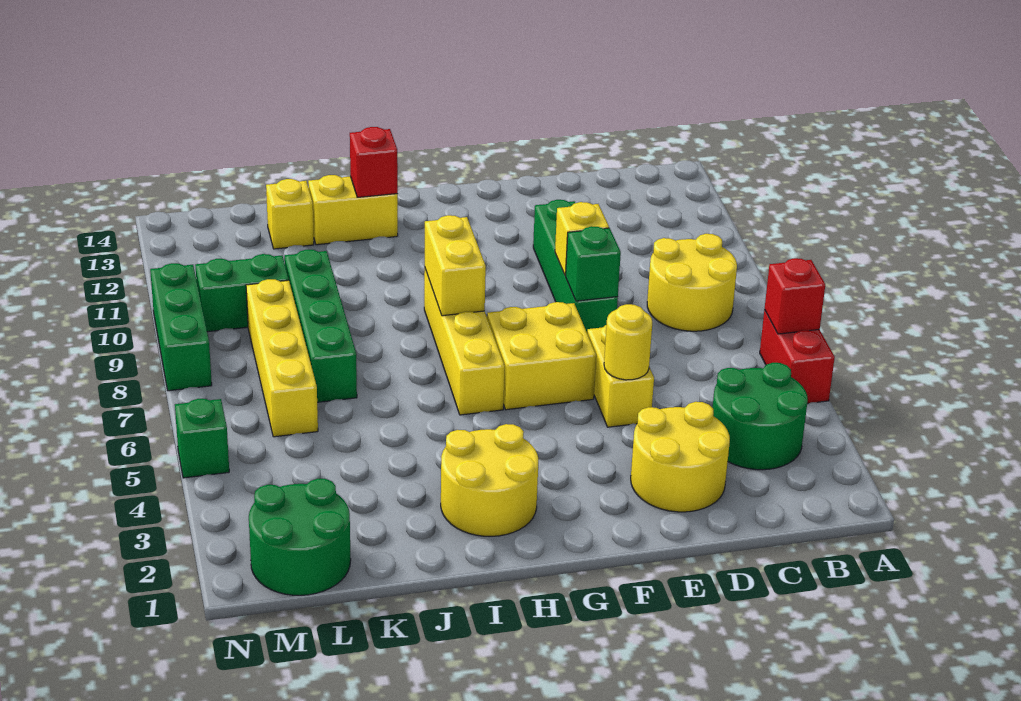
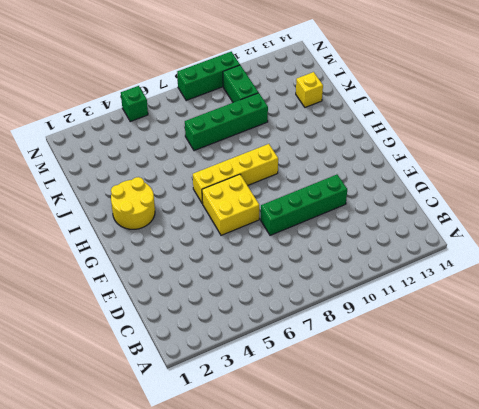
none -> red 1x2 brick [760,310,835,403]
none -> green 2x2 round brick [713,363,808,470]
none -> yellow 2x2 round brick [647,234,737,331]

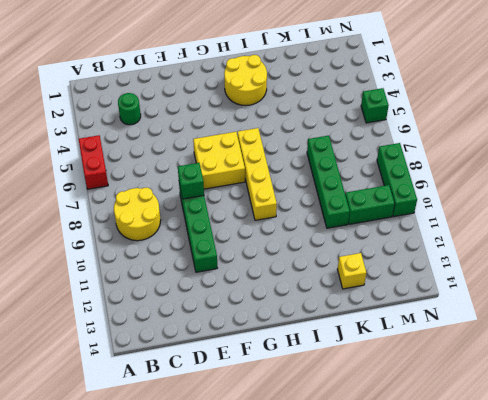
green 1x1 round brick [118,93,141,125] -> green 2x2 round brick [713,363,808,470]
none -> yellow 2x2 round brick [631,402,730,512]
none -> yellow 1x2 brick [587,325,654,427]
none -> yellow 1x2 brick [308,175,398,245]

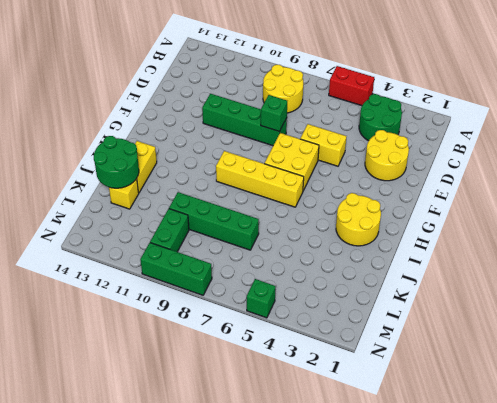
green 2x2 round brick [94,136,139,188] -> green 2x2 round brick moved to [249,479,351,595]
none -> yellow 1x4 brick [246,279,318,437]
none -> red 1x1 brick [765,258,825,334]
none -> yellow 1x1 round brick [604,304,652,380]

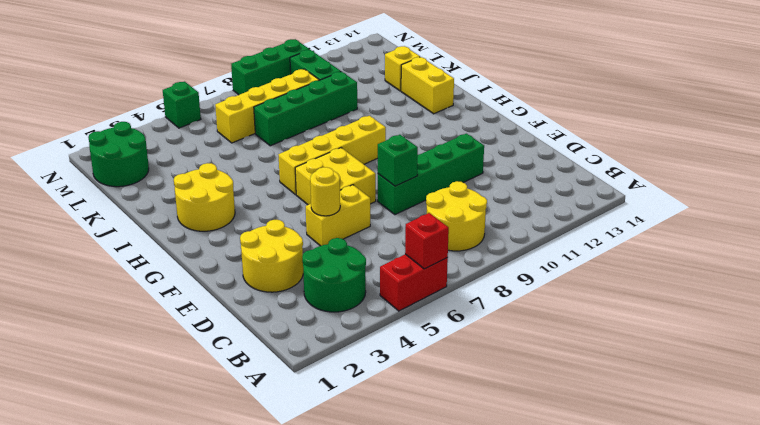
none -> yellow 1x1 brick [555,202,609,276]
none -> yellow 1x2 brick [425,215,486,316]
none -> red 1x1 brick [350,127,398,197]

